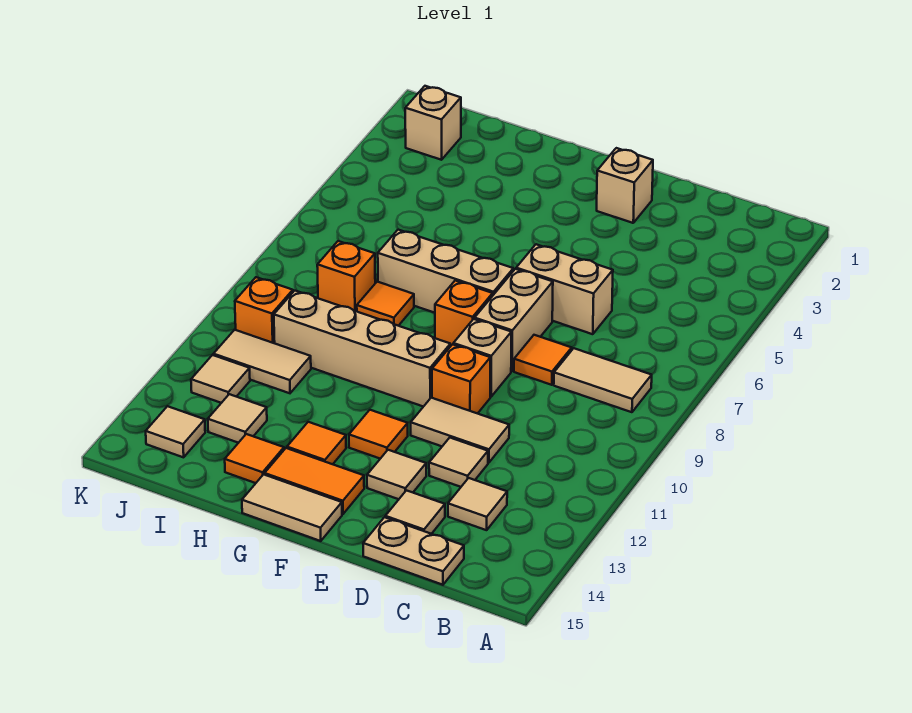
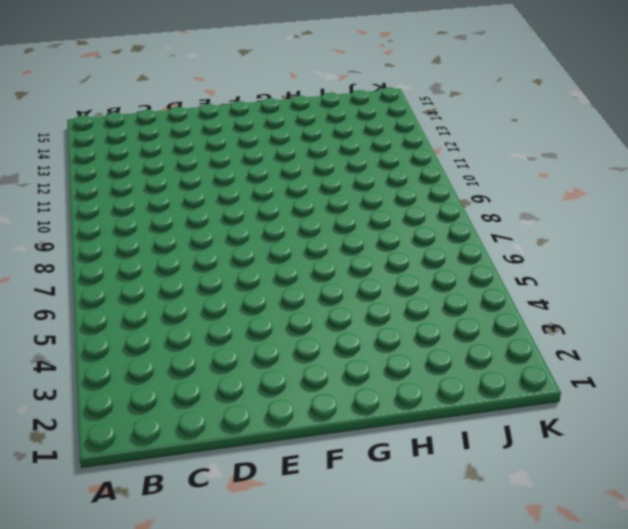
none -> tan 1x2 tile [554,348,652,412]
none -> tan 1x1 tile [448,478,507,530]
none -> tan 1x2 plate [363,517,464,585]

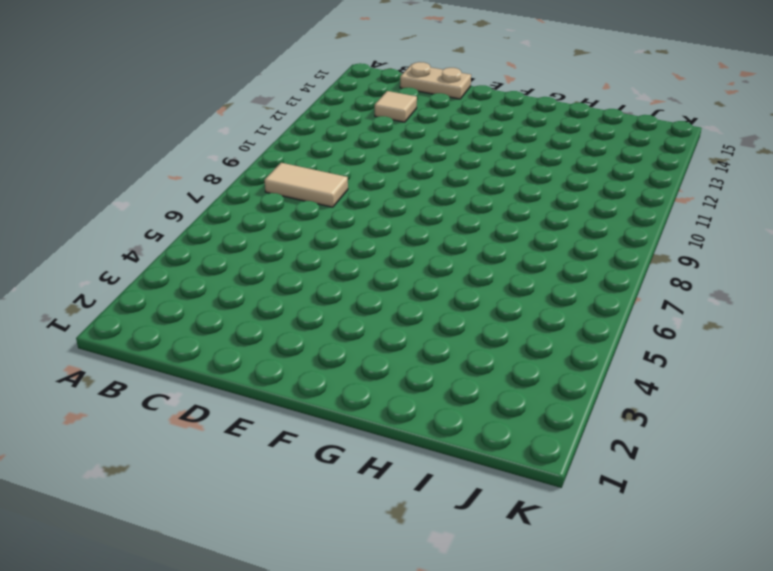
none -> tan 1x2 brick [516,244,613,334]
none -> orange 1x1 tile [514,335,572,385]
none -> tan 1x2 tile [411,398,509,463]

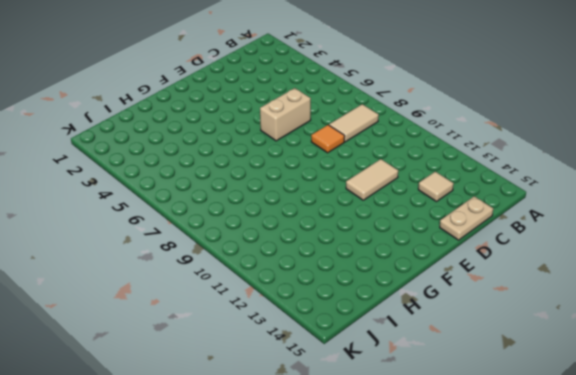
none -> tan 1x1 tile [429,438,488,487]
none -> tan 1x1 tile [385,490,445,534]
none -> tan 1x1 brick [597,148,653,223]

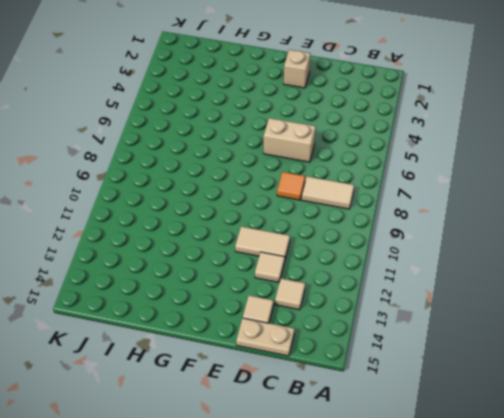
none -> tan 1x2 brick [475,269,553,371]
none -> tan 1x1 brick [453,319,511,397]
none -> orange 1x1 brick [432,344,490,414]

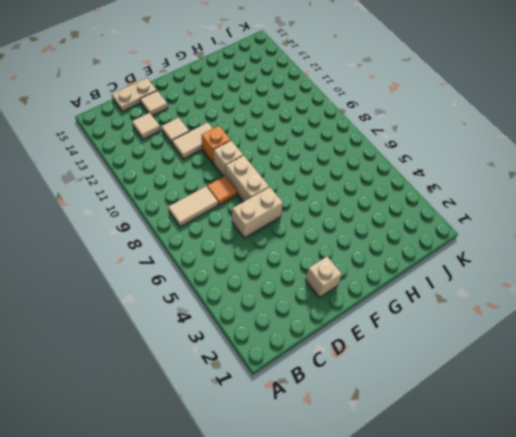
none -> tan 1x1 tile [367,450,426,499]
none -> tan 1x3 brick [378,230,513,313]
none -> orange 1x1 brick [435,281,493,346]

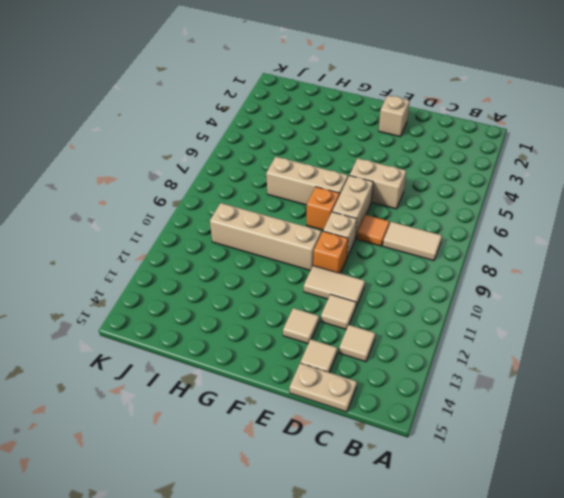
none -> orange 1x1 tile [349,410,408,459]
none -> orange 1x2 tile [265,448,364,514]
none -> tan 1x2 tile [242,474,342,541]

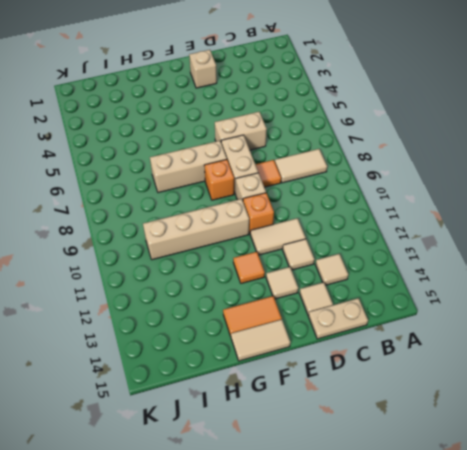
none -> orange 1x1 tile [287,422,346,464]
none -> orange 1x1 tile [357,282,414,326]
none -> orange 1x1 tile [225,434,284,483]

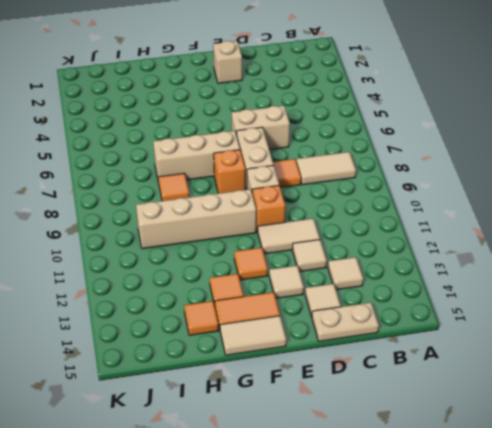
none -> orange 1x1 brick [317,241,375,311]
none -> tan 1x2 tile [213,330,311,393]
none -> tan 1x1 tile [208,394,267,443]

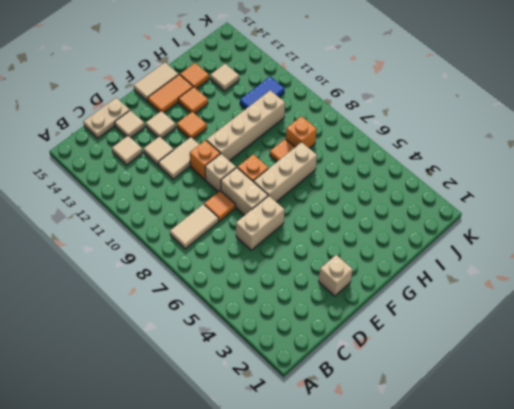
blue 1x2 tile [240,77,285,109] -> tan 1x2 tile [213,330,311,393]
none -> tan 1x1 brick [405,86,461,160]
none -> orange 1x1 brick [235,277,293,343]
none -> tan 1x1 tile [191,355,250,403]

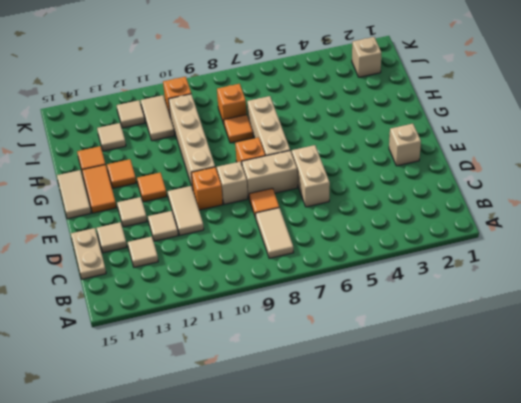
none -> tan 1x1 tile [146,406,205,457]

